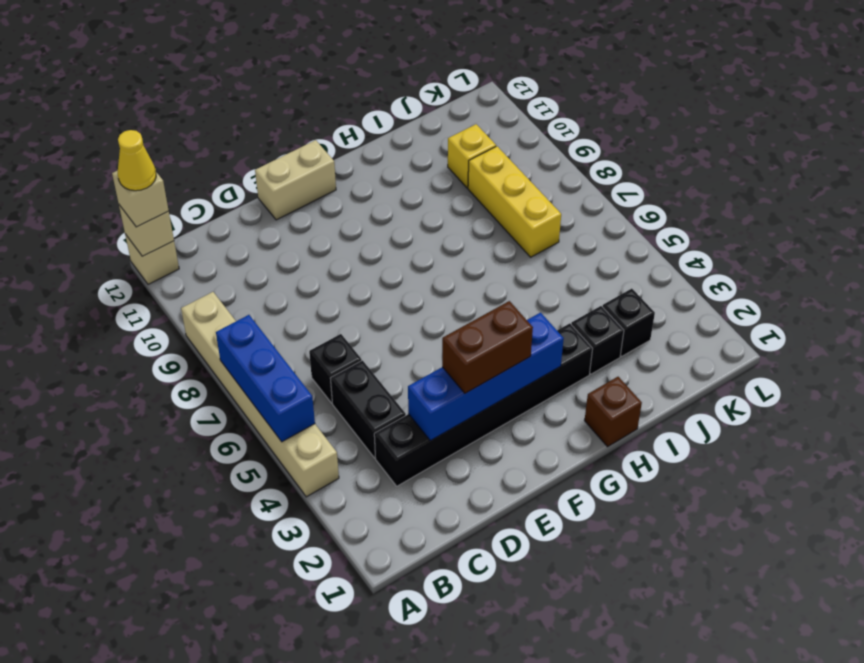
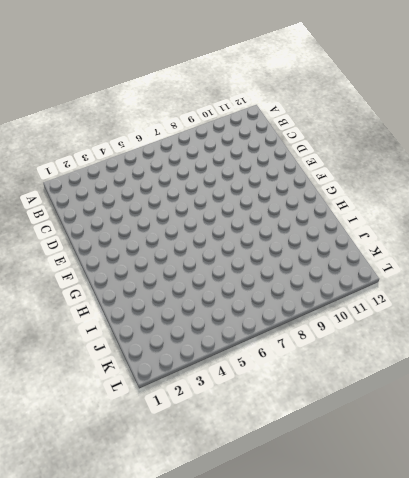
none -> tan 1x6 brick [181,292,339,497]
none -> tan 1x1 brick [125,234,179,284]
none -> black 1x6 brick [374,323,593,486]

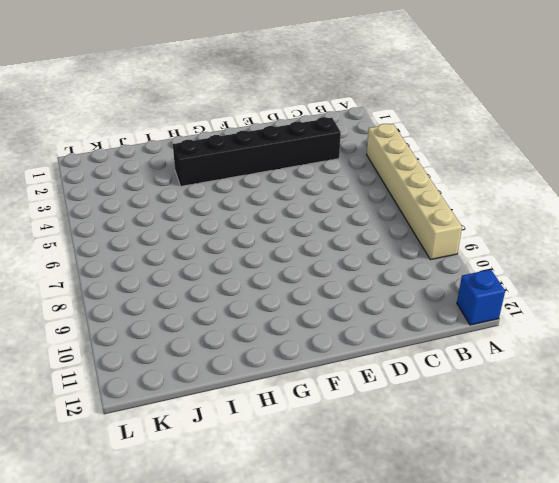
blue 1x1 brick [457,269,505,325] -> tan 1x1 brick [125,234,179,284]
none -> black 1x2 brick [330,360,406,458]
none -> black 1x1 brick [309,334,362,403]
none -> tan 1x2 brick [255,140,336,220]

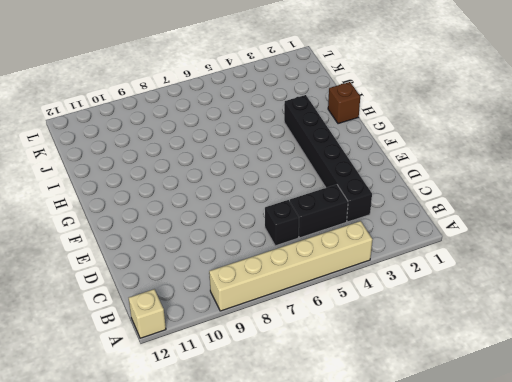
none -> tan 1x2 brick [255,140,336,220]
none -> black 1x1 brick [571,306,624,374]
none -> black 1x1 brick [602,289,655,356]

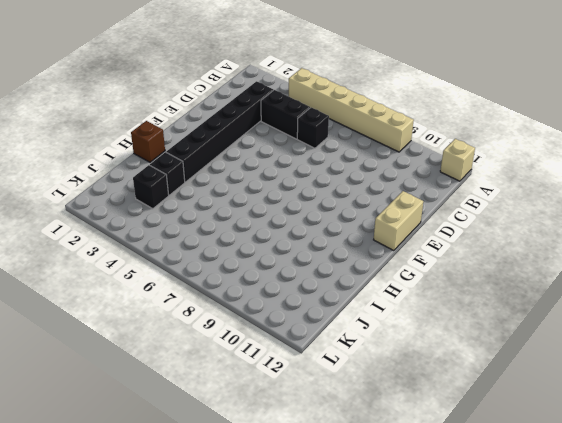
none -> yellow 1x3 brick [468,146,561,257]
none -> yellow 1x1 brick [448,124,496,188]
none -> blue 1x3 brick [216,315,315,442]

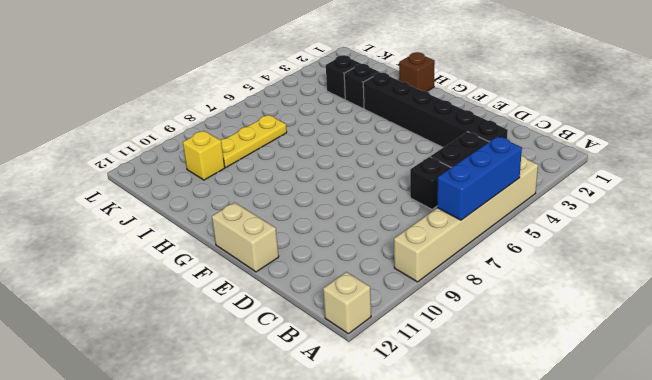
yellow 1x3 plate [221,115,287,168] -> yellow 1x3 brick [468,146,561,257]
none -> tan 1x1 brick [119,205,174,256]
none -> blue 1x4 brick [408,313,564,441]
none -> tan 1x1 brick [112,170,169,227]

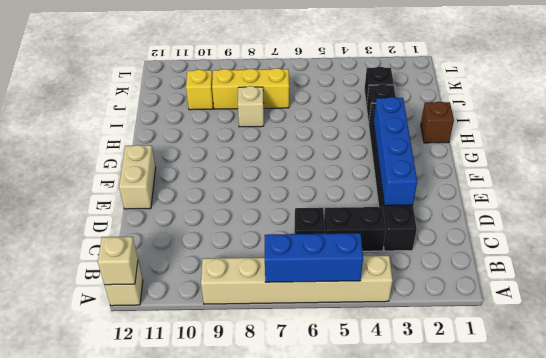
tan 1x1 brick [238,86,264,127] -> tan 1x1 brick moved to [112,170,169,227]
none -> brown 1x2 brick [442,301,533,393]
none -> yellow 1x1 cone [118,130,156,191]

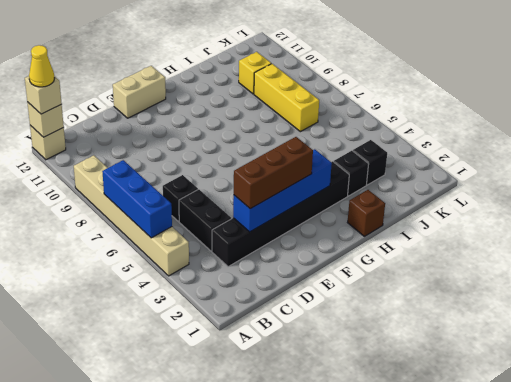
brown 1x3 brick [234,137,313,209] -> brown 1x2 brick [442,301,533,393]

